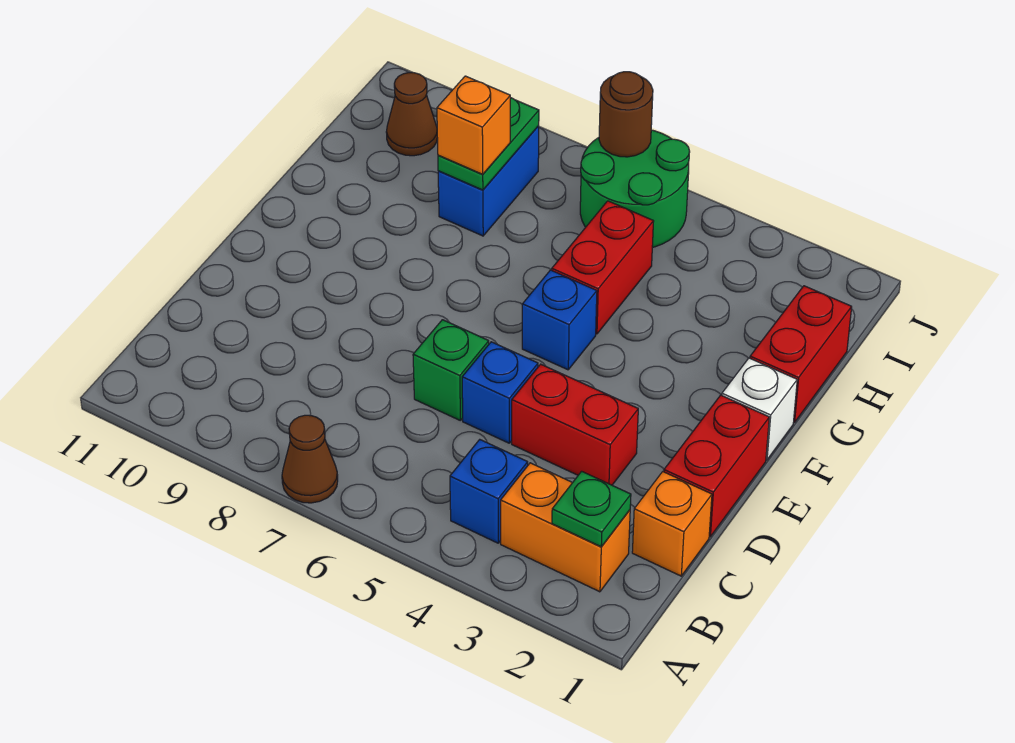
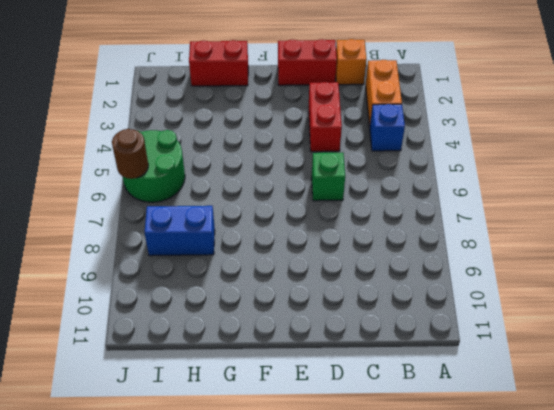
none -> brown 1x1 cone [282,415,338,503]
none -> blue 1x1 brick [462,342,538,443]
none -> white 1x1 brick [722,358,797,460]

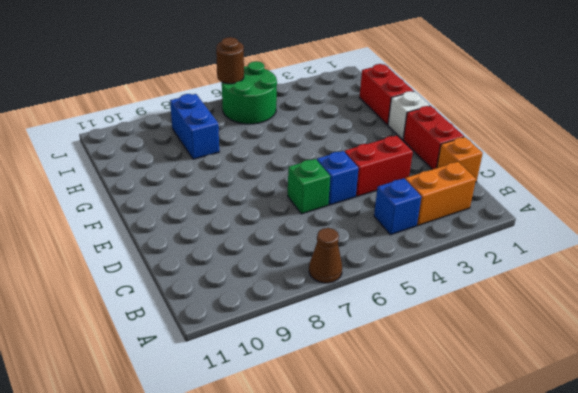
none -> blue 1x1 brick [522,270,597,370]
none -> red 1x2 brick [552,201,654,334]
none -> brown 1x1 cone [386,73,437,156]

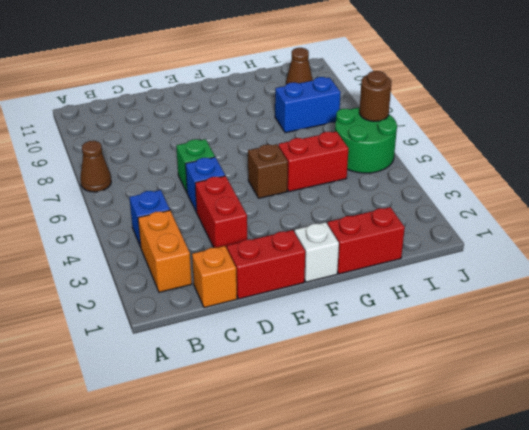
brown 1x1 brick [248,144,288,198] -> blue 1x1 brick [522,270,597,370]
none -> green 1x1 plate [552,471,631,547]
none -> green 1x2 plate [438,98,539,190]
none -> orange 1x1 brick [437,76,510,174]

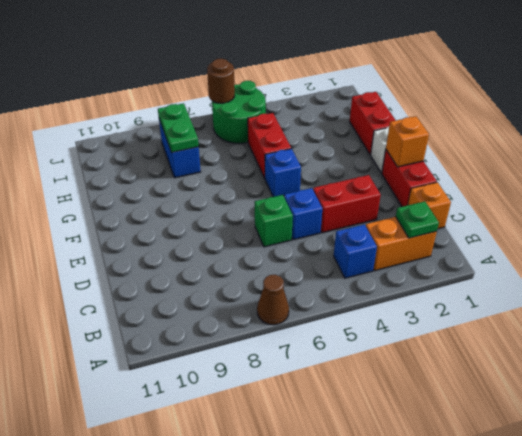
orange 1x1 brick [386,116,429,167] -> orange 1x1 brick moved to [437,76,510,174]
none -> brown 1x1 cone [386,73,437,156]

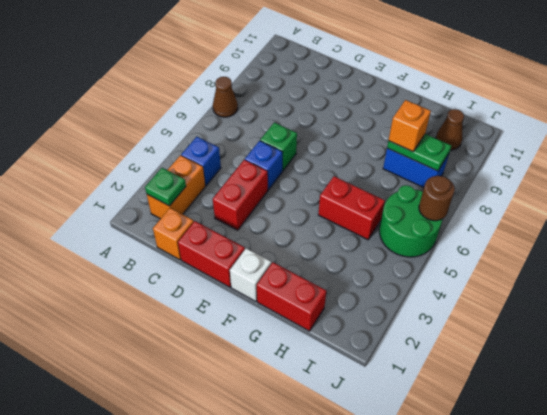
none -> blue 1x1 brick [522,270,597,370]

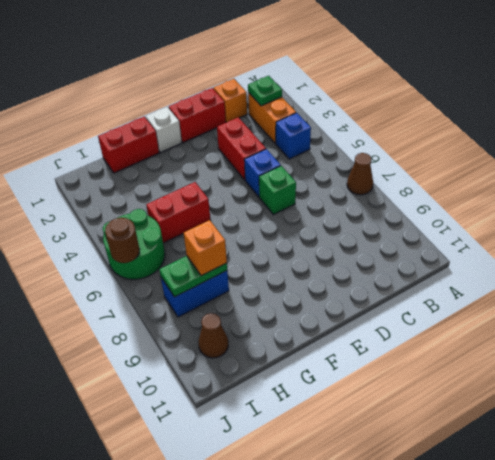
none -> blue 1x1 brick [522,270,597,370]

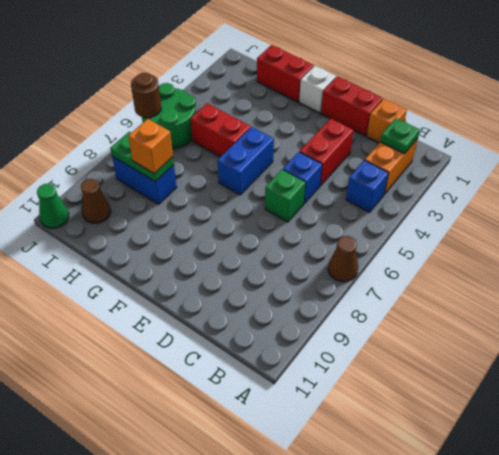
blue 1x2 brick [218,127,274,195] -> blue 1x1 brick [522,270,597,370]
green 1x1 cone [37,184,69,228] -> none

